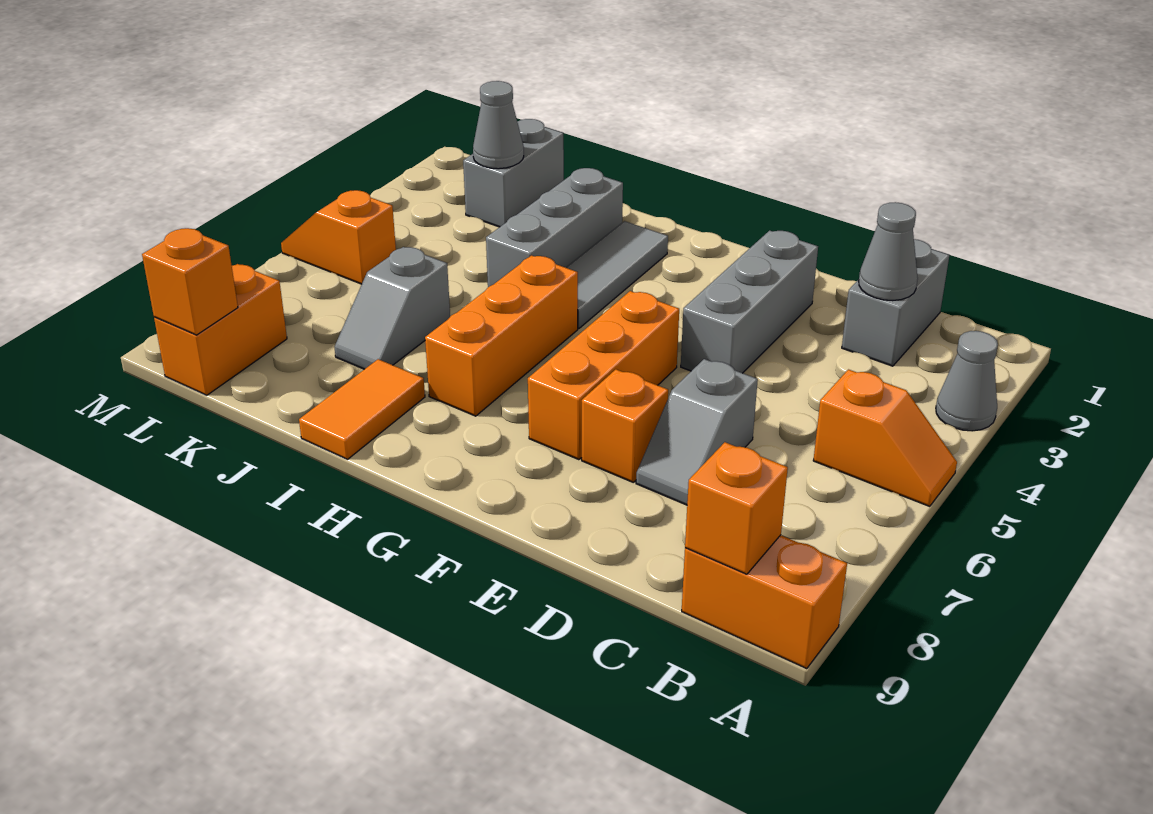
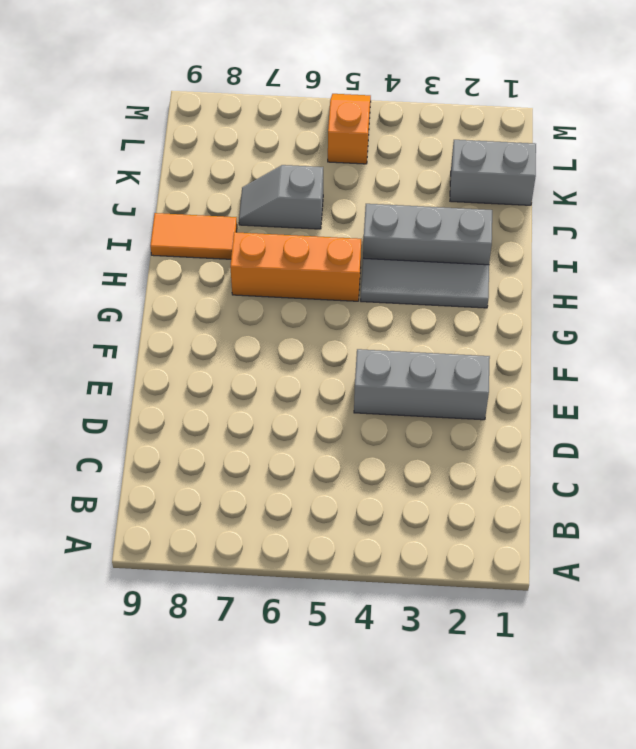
none -> grey 1x1 cone [936,331,998,431]
none -> orange 1x2 slope [813,370,957,506]
none -> orange 1x2 brick [682,535,847,669]

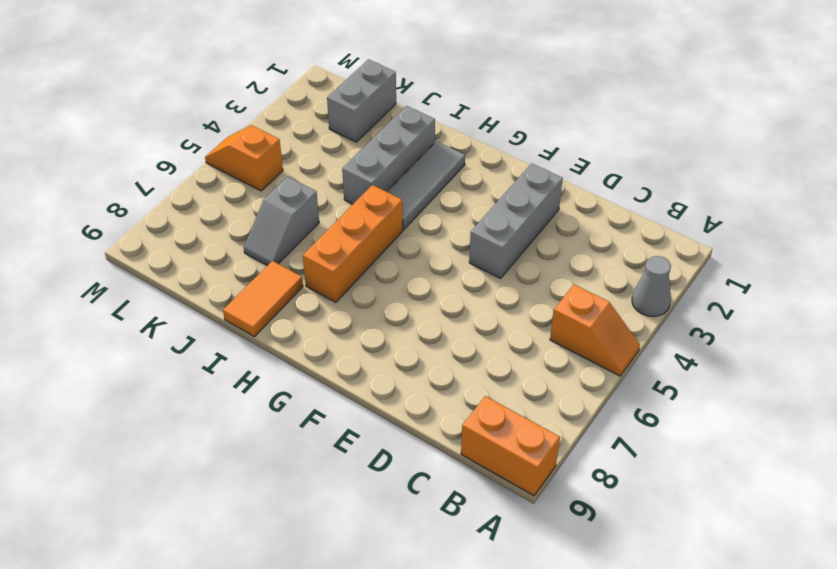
none -> grey 1x2 brick [842,239,949,366]
none -> grey 1x2 slope [636,359,758,505]
none -> orange 1x1 brick [582,369,668,482]

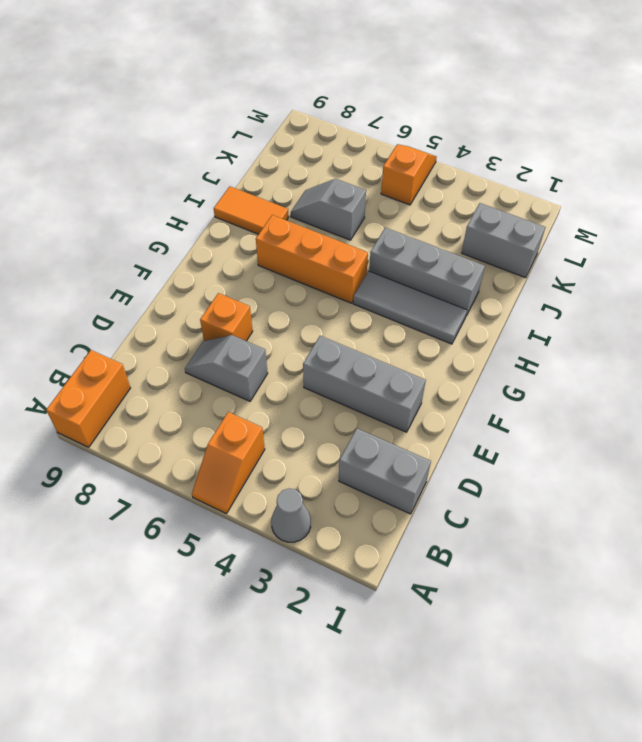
none -> orange 1x3 brick [528,291,679,460]
none -> orange 1x2 brick [154,264,287,395]
none -> orange 1x1 brick [685,442,788,574]

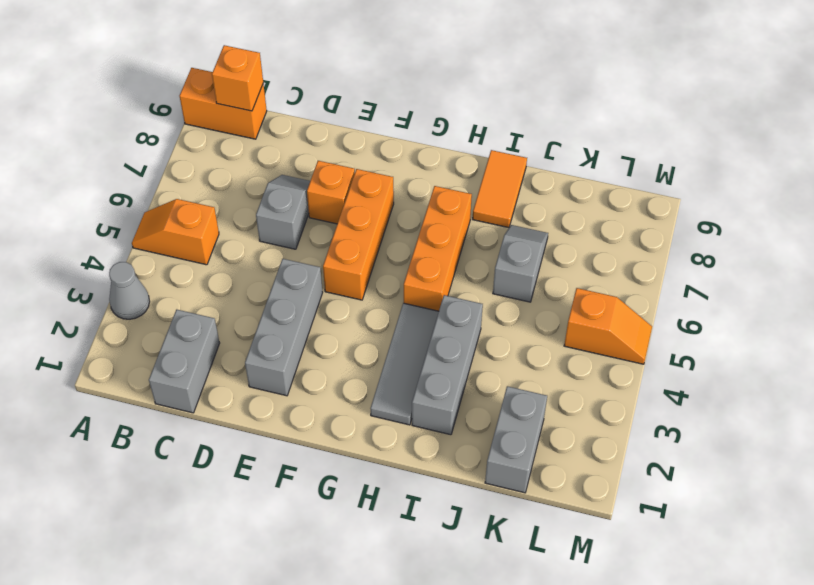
none -> orange 1x2 brick [154,264,287,395]
none -> grey 1x1 cone [859,202,918,301]
none -> grey 1x1 cone [473,81,524,169]

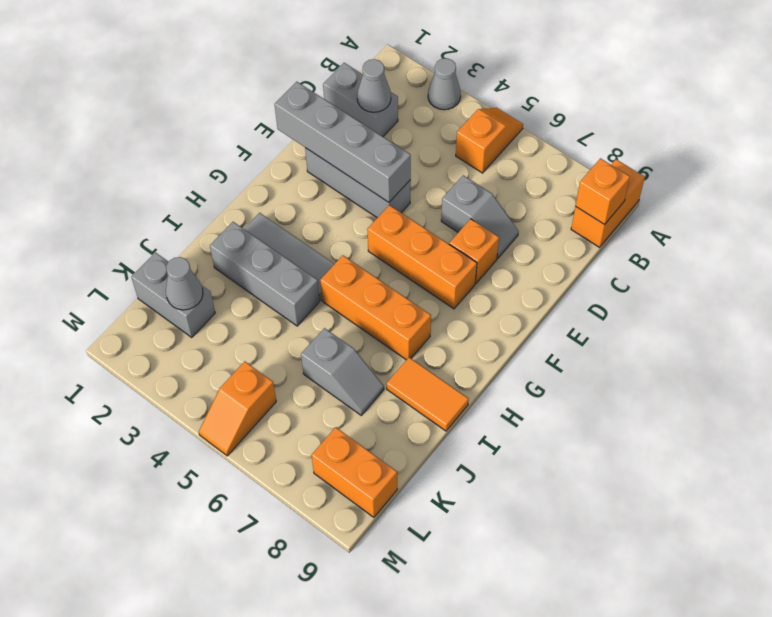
grey 1x4 brick [274,82,411,202] -> none
none -> orange 1x1 brick [142,228,238,335]

